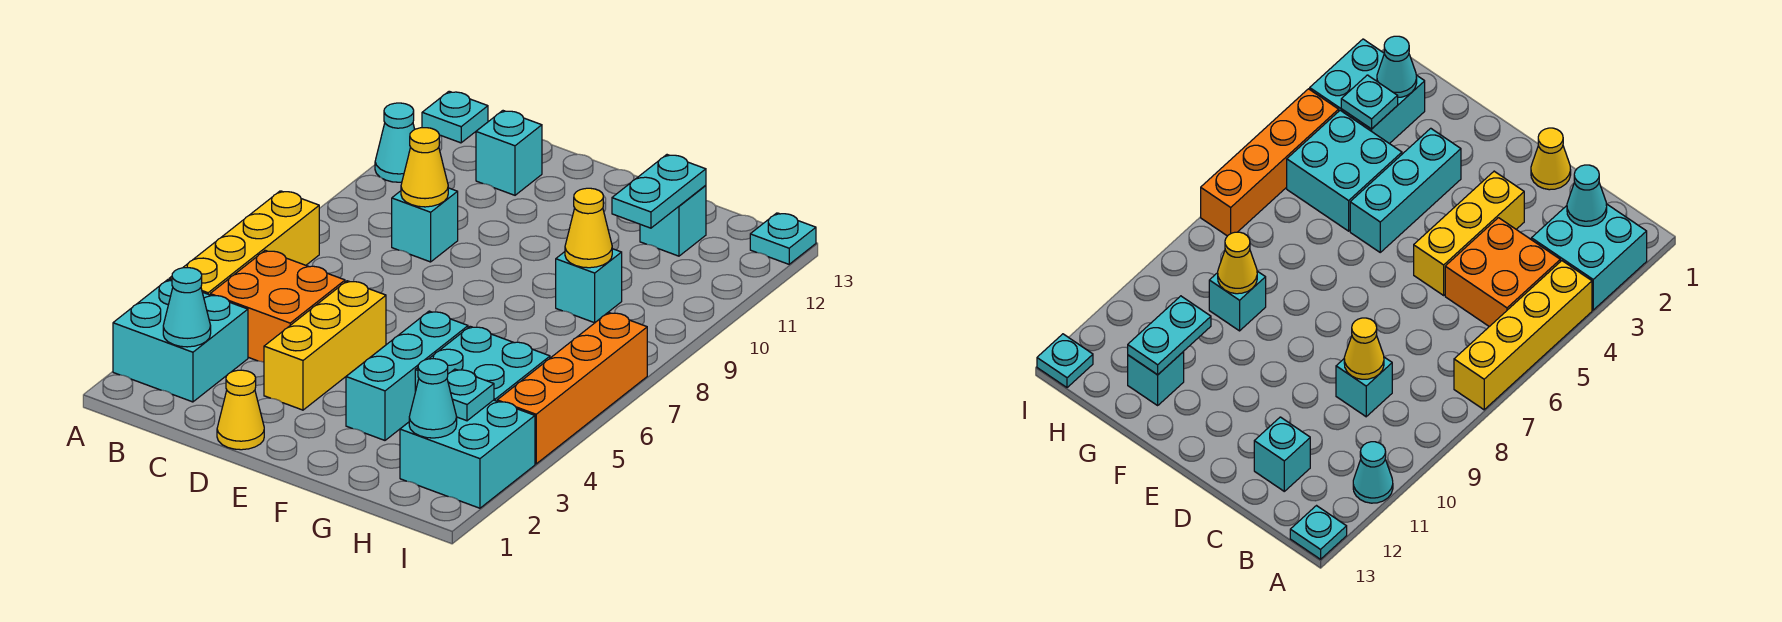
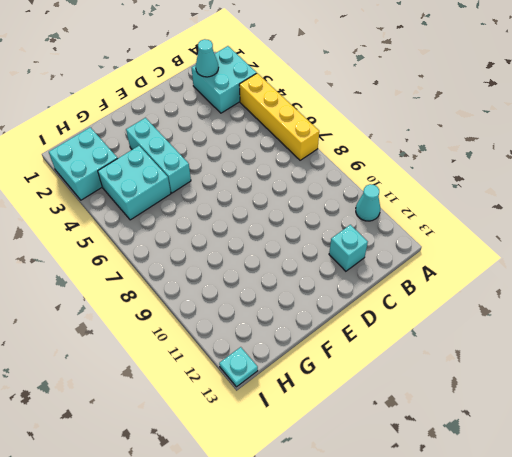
none -> cyan 1x1 plate [422,91,488,143]
none -> orange 2x2 brick [210,250,345,362]
none -> cyan 1x1 brick [392,188,458,262]

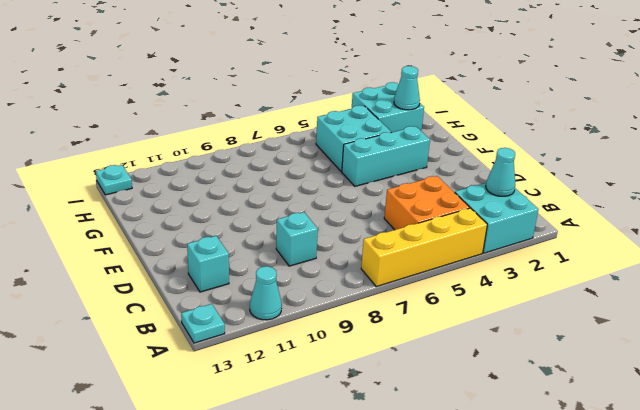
none -> yellow 1x1 cone [217,370,264,450]
none -> yellow 1x3 brick [264,281,386,410]
none -> cyan 1x1 brick [556,249,622,323]

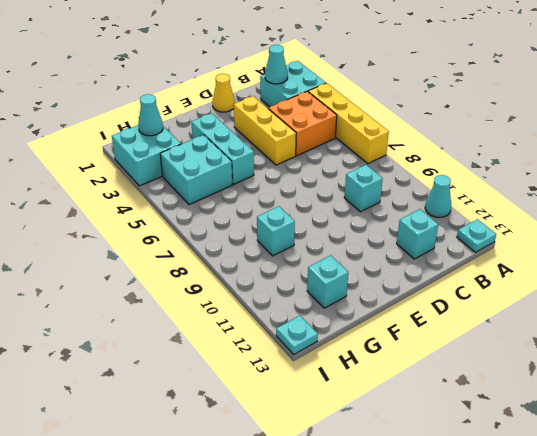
none -> orange 1x4 brick [497,312,647,464]
none -> yellow 1x1 cone [401,128,448,207]
none -> yellow 1x1 cone [565,188,612,268]

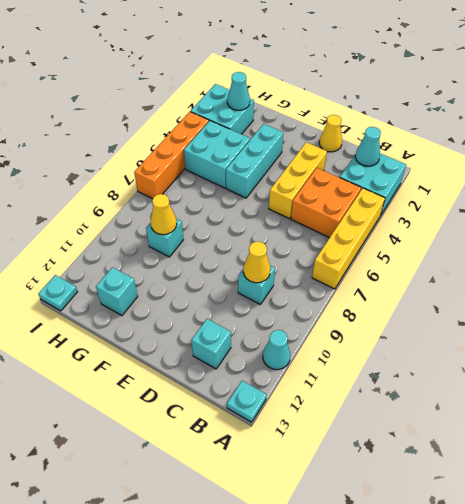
none -> cyan 1x2 plate [612,155,706,228]
none -> cyan 1x1 plate [447,369,494,421]

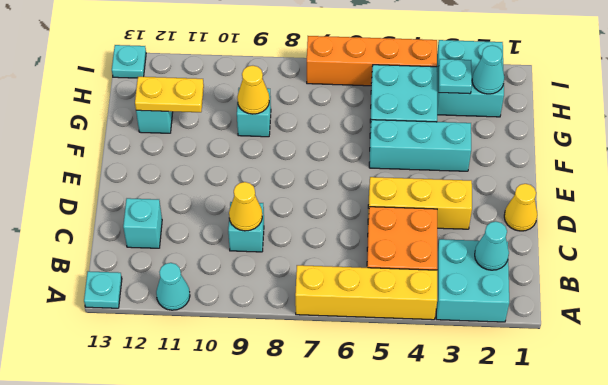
yellow 1x2 plate [135,76,204,112] -> cyan 1x2 plate [612,155,706,228]

